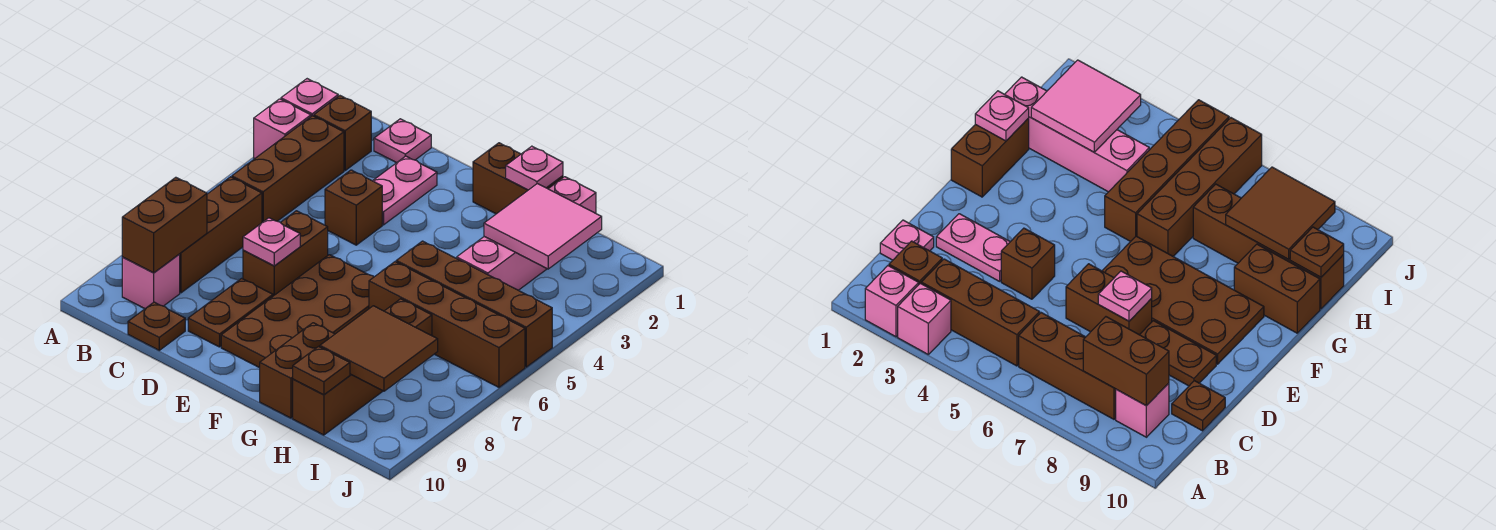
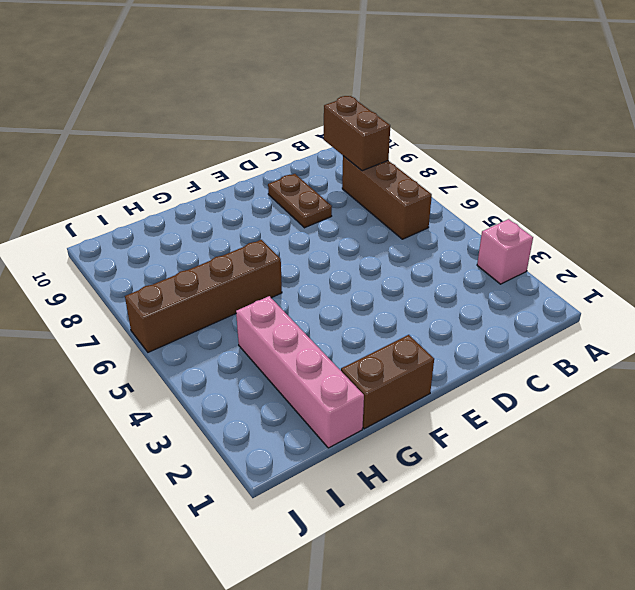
none -> pink 1x1 brick [281,79,338,116]
none -> brown 1x1 brick [314,96,371,170]
none -> brown 1x3 brick [232,116,344,223]

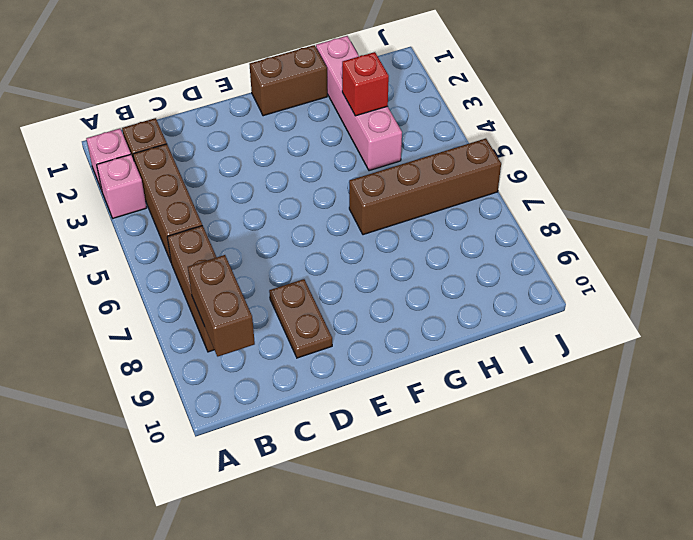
red 1x1 brick [342,52,389,116] -> pink 2x2 tile [484,184,602,269]
none -> pink 1x1 brick [122,254,180,309]
none -> pink 1x1 plate [374,119,431,163]
none -> brown 1x1 plate [128,302,185,350]

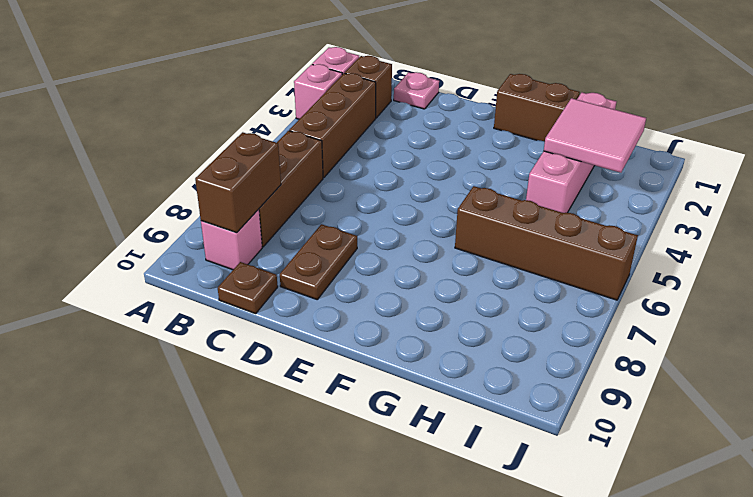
none -> pink 1x2 plate [373,156,437,225]
none -> brown 1x1 brick [325,170,382,245]
none -> brown 1x2 brick [243,211,328,296]

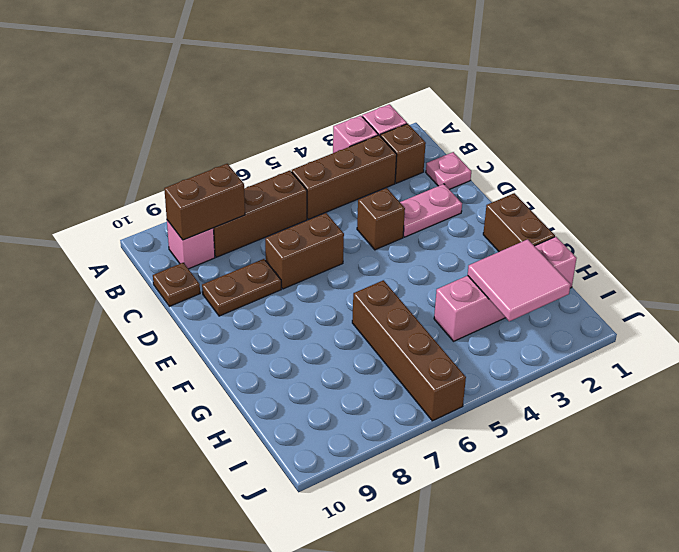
none -> brown 2x4 plate [221,255,374,368]
none -> brown 1x4 brick [396,241,552,367]
none -> brown 1x2 brick [260,323,335,418]

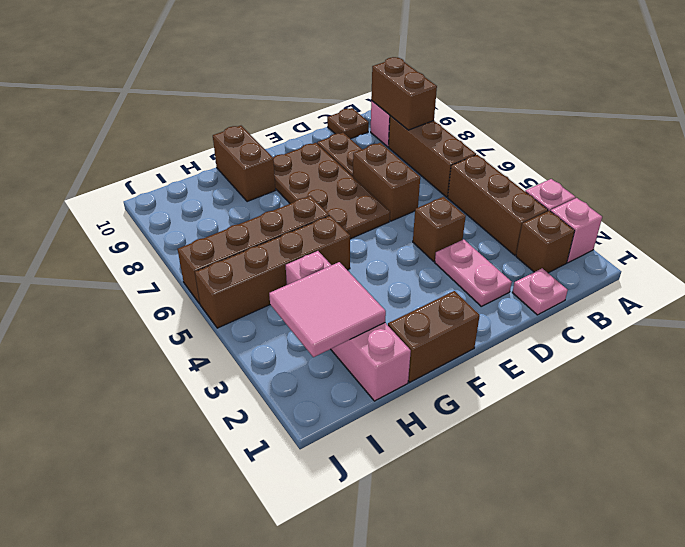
none -> brown 1x4 brick [293,299,432,435]
none -> pink 1x1 plate [243,218,300,266]
none -> pink 1x1 plate [506,146,563,190]

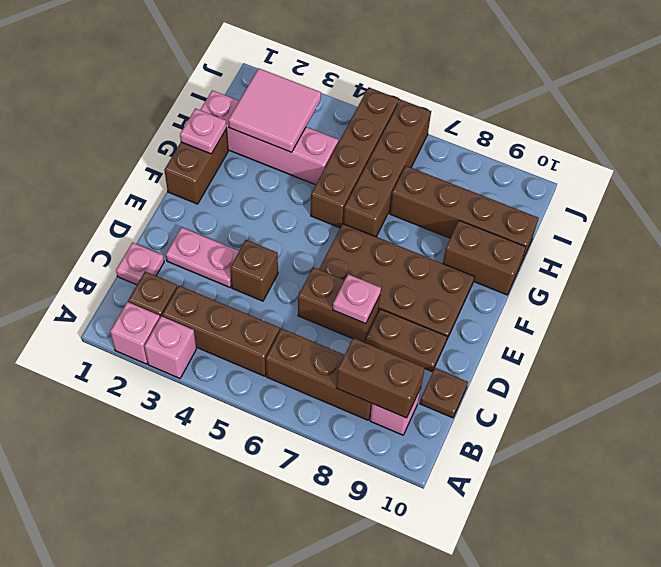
none -> brown 2x2 tile [320,306,438,391]
none -> brown 1x1 plate [293,347,350,395]

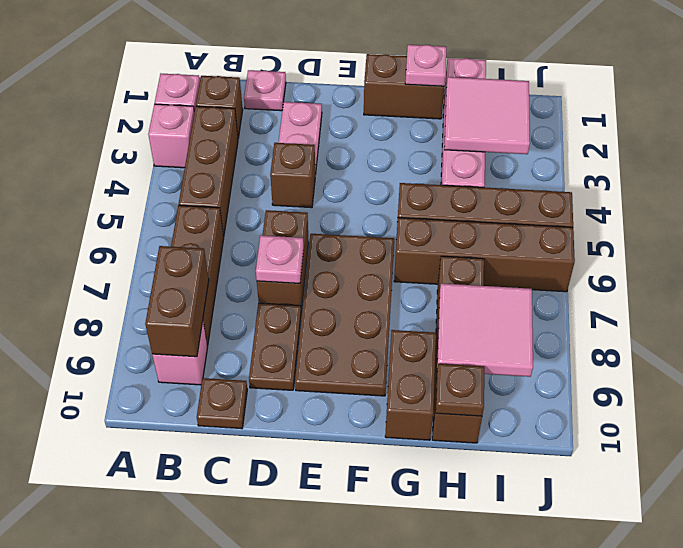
pink 2x2 tile [437,283,533,377] -> brown 2x2 tile [320,306,438,391]

